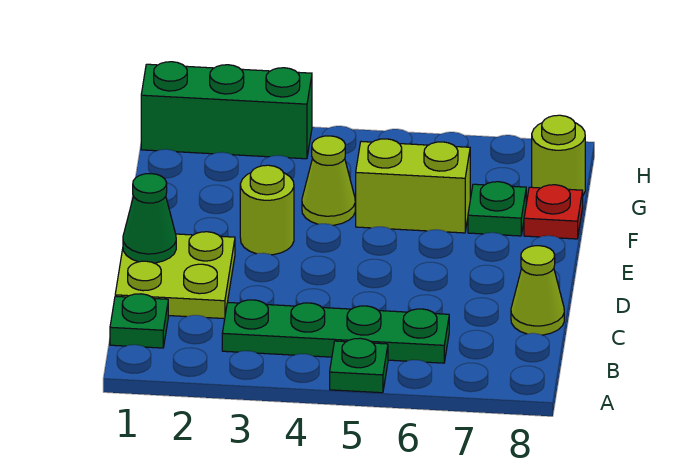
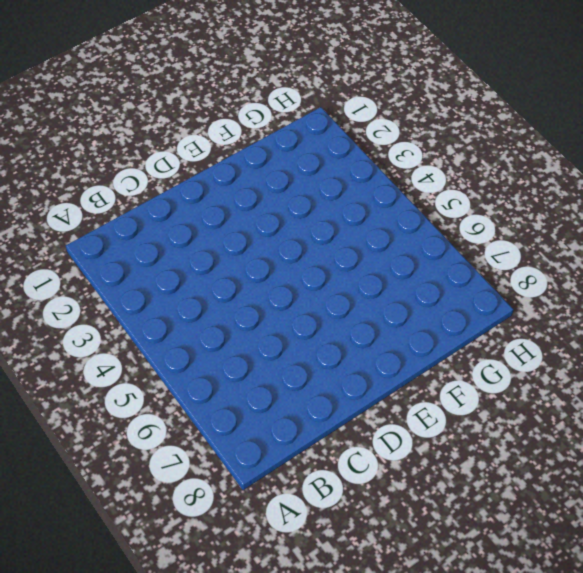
none -> green 1x1 plate [330,338,388,393]
none -> green 1x1 plate [110,294,168,348]
none -> green 1x4 plate [222,300,449,363]

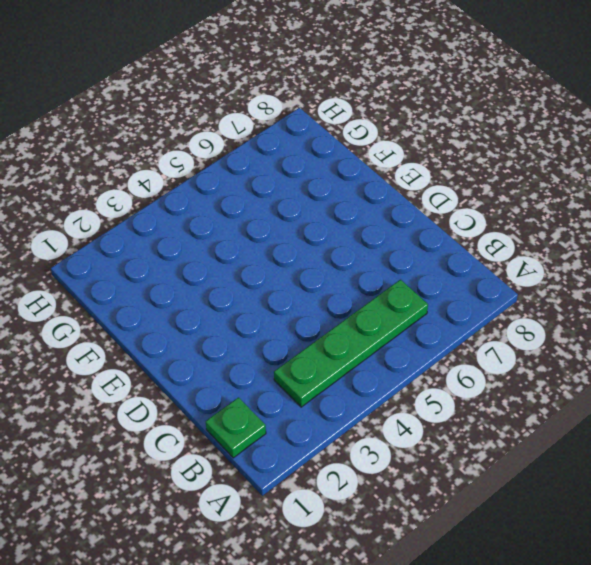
none -> green 1x1 plate [330,338,388,393]
none -> lime 2x2 plate [115,232,235,319]
none -> lime 1x1 cone [511,246,564,335]

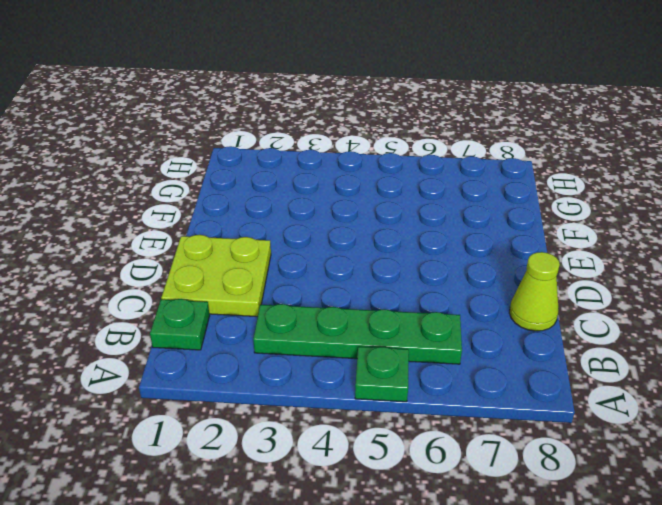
none -> lime 1x1 round brick [240,165,294,255]
none -> lime 1x1 cone [302,136,355,225]
none -> lime 1x2 brick [356,139,470,233]

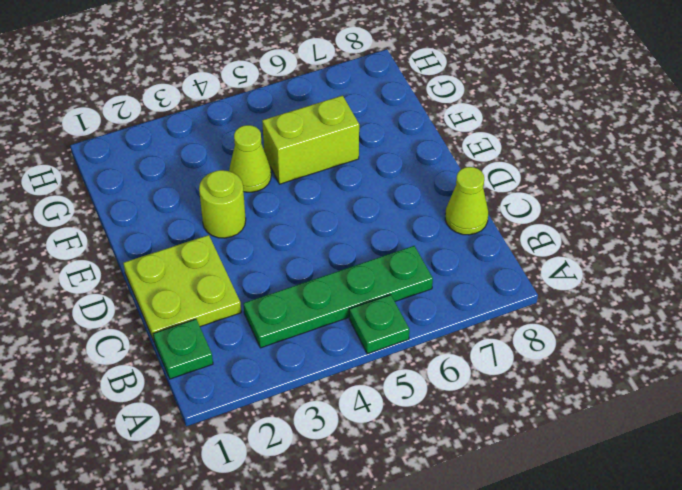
none -> green 1x1 plate [468,182,526,236]
none -> red 1x1 plate [524,185,583,239]
none -> lime 1x1 round brick [532,115,585,195]

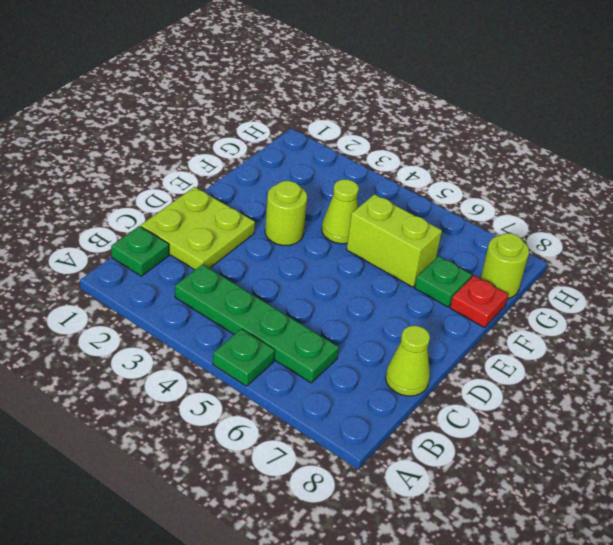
none -> green 1x3 brick [141,62,312,159]
none -> green 1x1 cone [123,174,176,263]

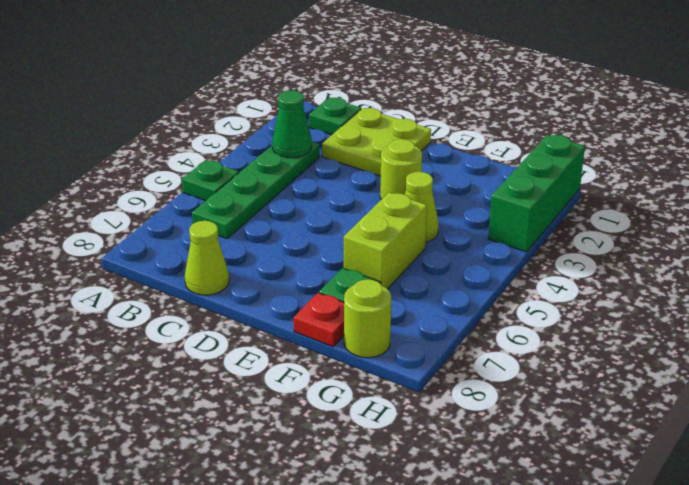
green 1x1 cone [272,90,312,158] -> green 1x1 cone moved to [123,174,176,263]

